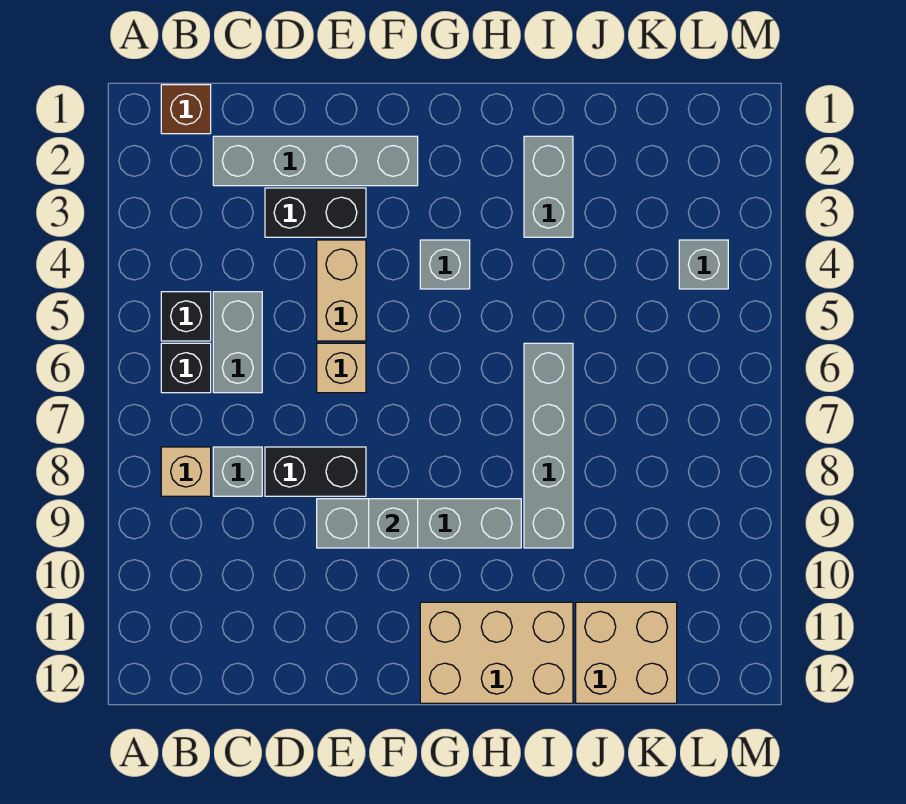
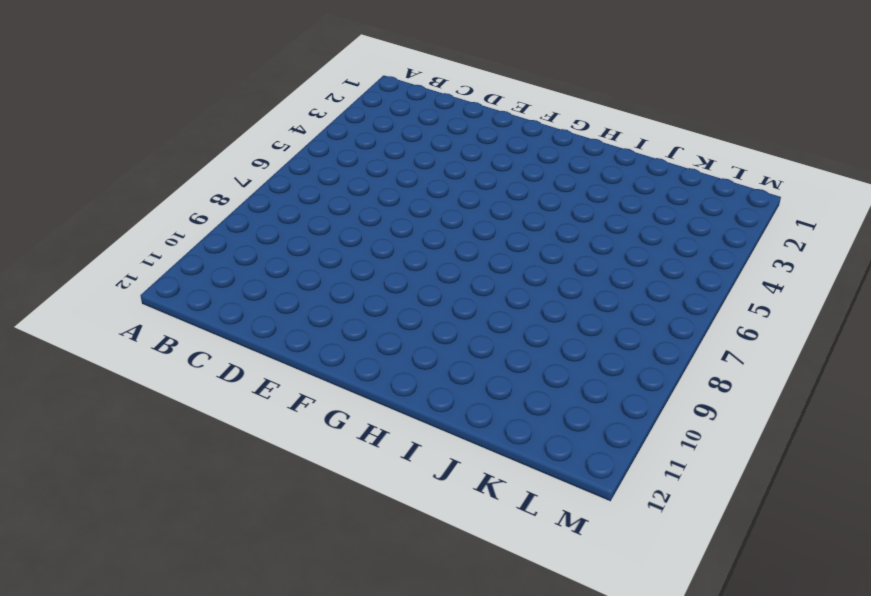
none -> brown 1x1 brick [161,85,211,134]
none -> black 1x1 brick [161,292,211,341]
none -> black 1x1 brick [161,343,211,393]

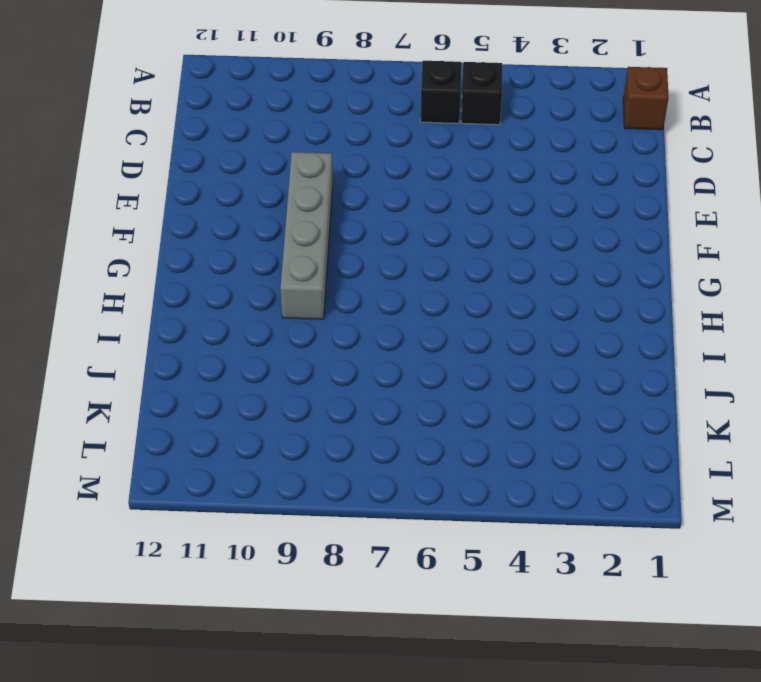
none -> tan 1x1 brick [161,447,211,496]
none -> grey 1x4 brick [213,136,418,186]
none -> grey 1x2 brick [213,292,262,393]

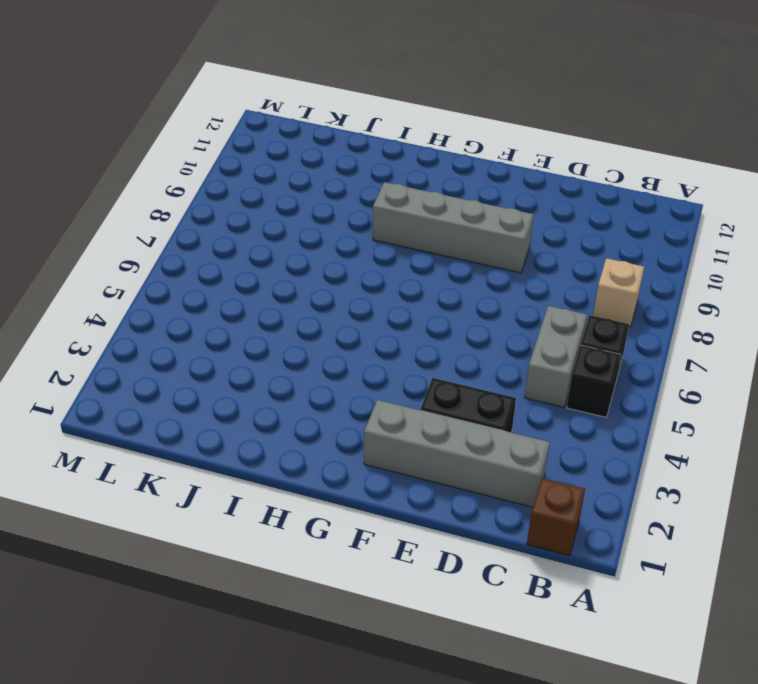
none -> grey 1x1 brick [213,447,262,496]
none -> black 1x2 brick [265,447,366,496]
none -> tan 1x2 brick [317,240,366,341]

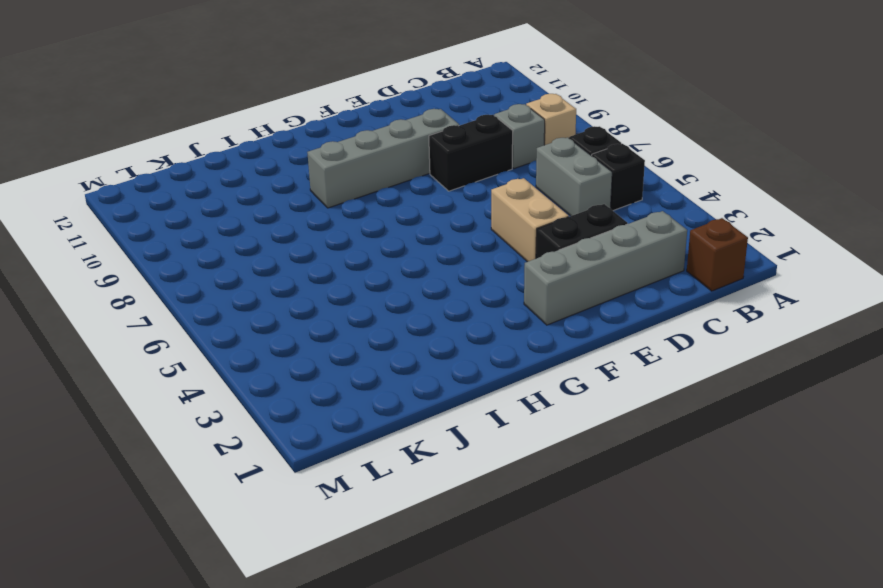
none -> tan 1x1 brick [317,343,366,393]
none -> grey 1x1 brick [420,240,470,289]
none -> tan 2x3 brick [420,602,573,703]

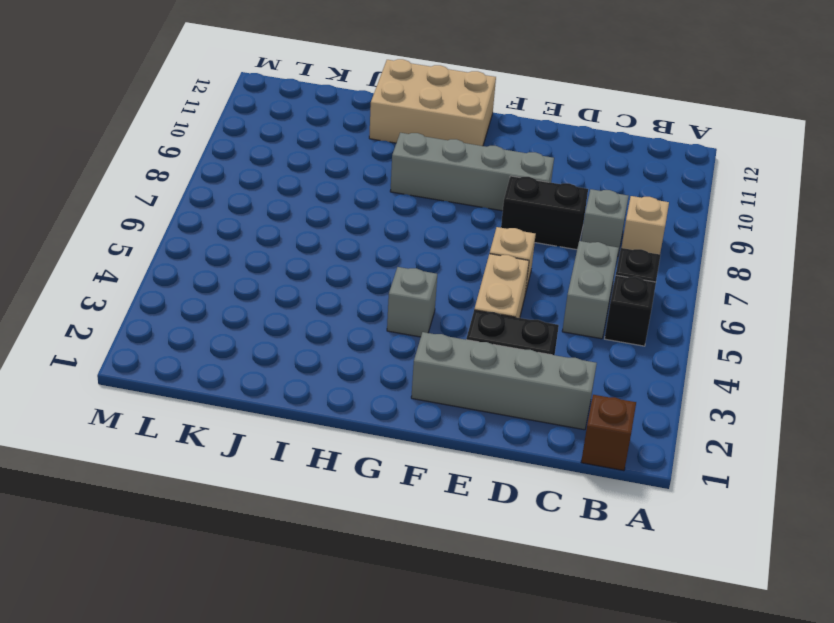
none -> grey 1x2 brick [524,136,573,237]
none -> grey 1x4 brick [524,343,573,548]
none -> tan 2x2 brick [576,602,677,703]

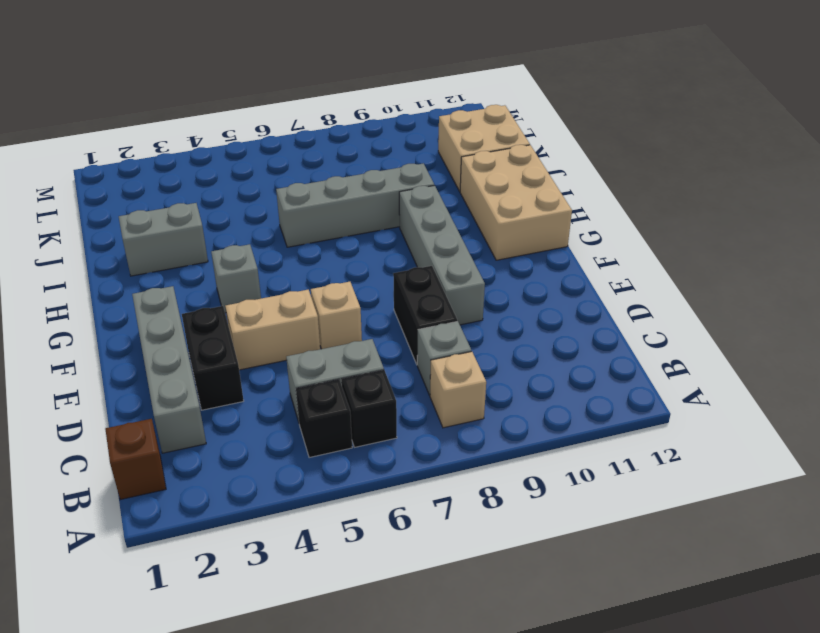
none -> grey 1x1 brick [679,240,728,289]
none -> grey 1x1 brick [369,499,418,548]

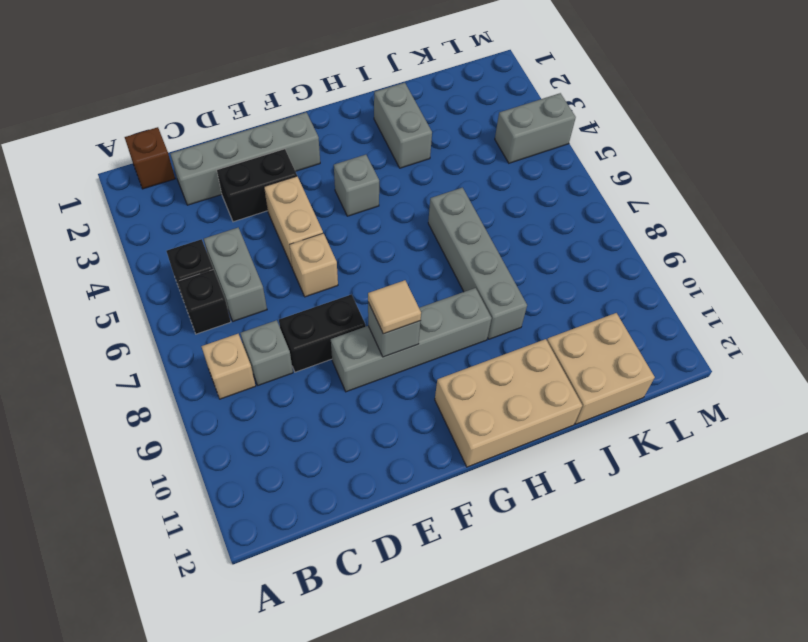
tan 1x1 tile [368,280,421,334] -> none
grey 1x2 brick [495,93,576,163] -> grey 1x1 brick [679,240,728,289]

